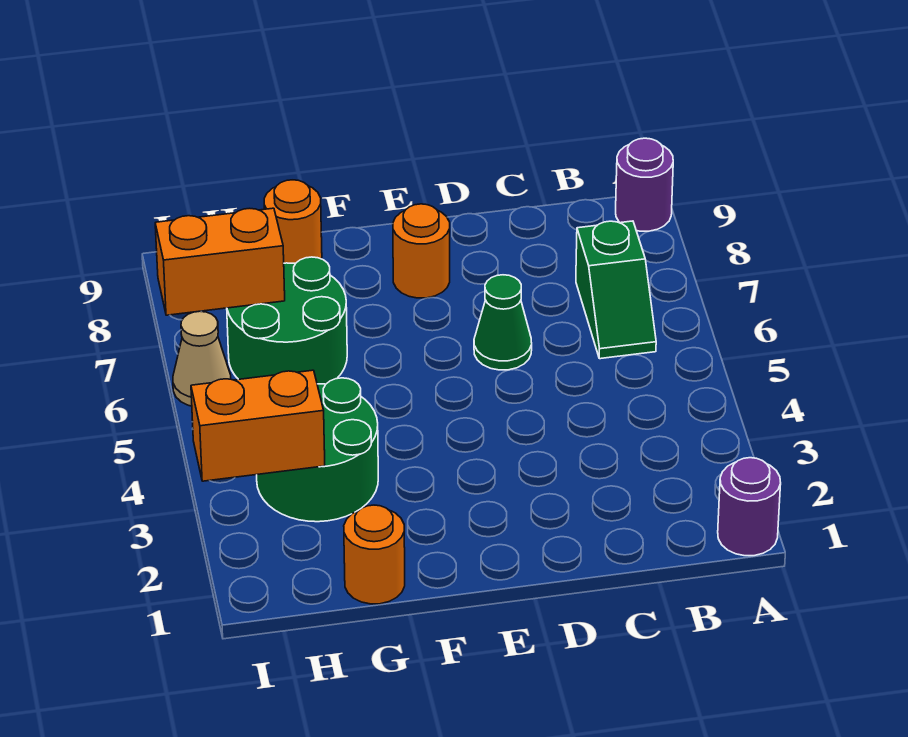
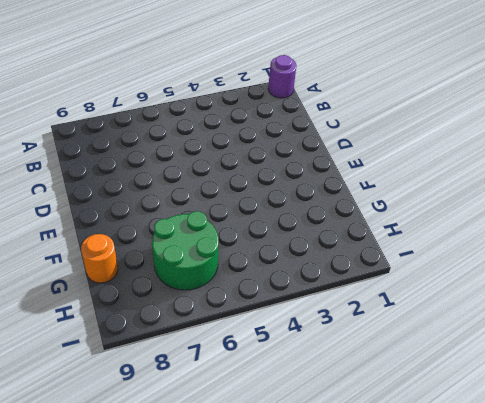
none -> purple 1x1 round brick [616,138,673,231]
none -> green 1x2 slope [576,221,656,359]
none -> green 1x1 cone [474,275,532,370]

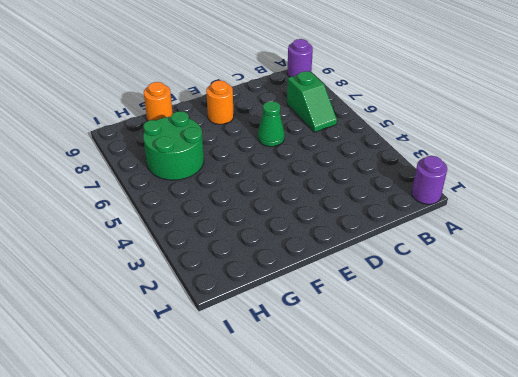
none -> orange 1x1 round brick [344,505,405,604]
none -> green 2x2 round brick [257,378,378,522]
none -> tan 1x1 cone [173,311,231,406]

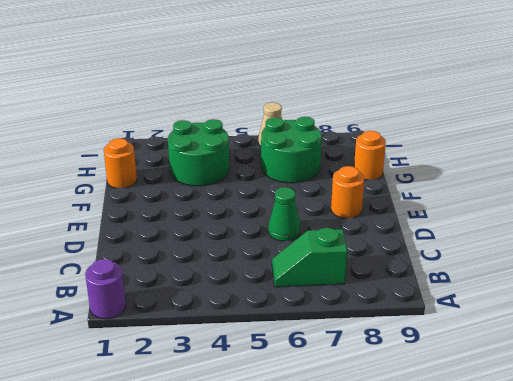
none -> purple 1x1 round brick [616,138,673,231]
none -> orange 1x2 brick [191,370,325,481]
none -> orange 1x2 brick [155,208,285,315]

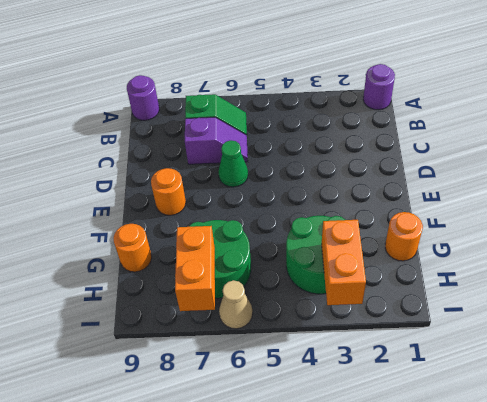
purple 1x2 slope [185,117,248,164] -> none

